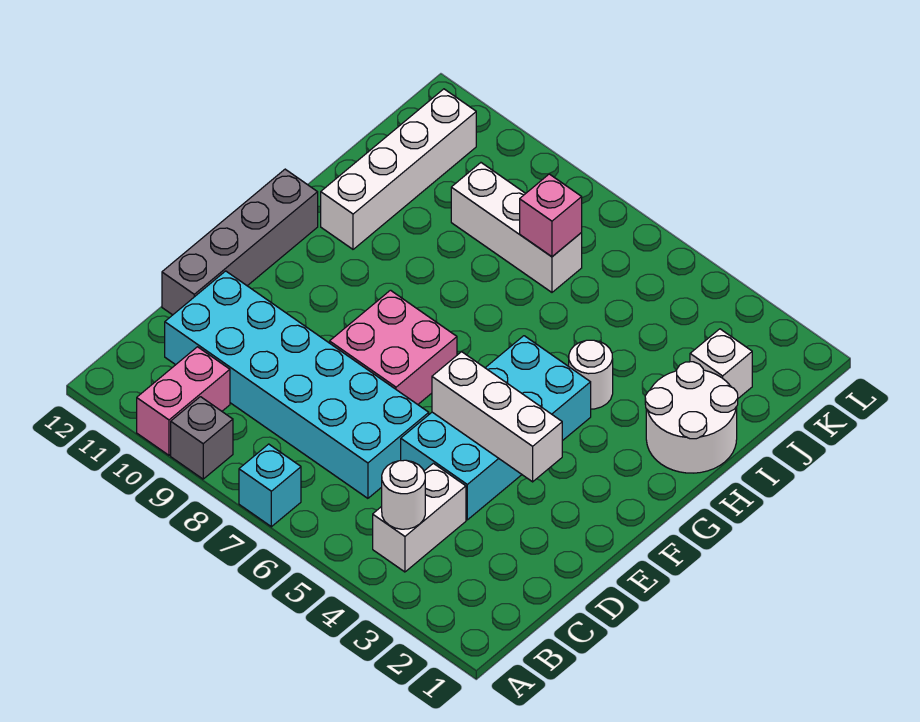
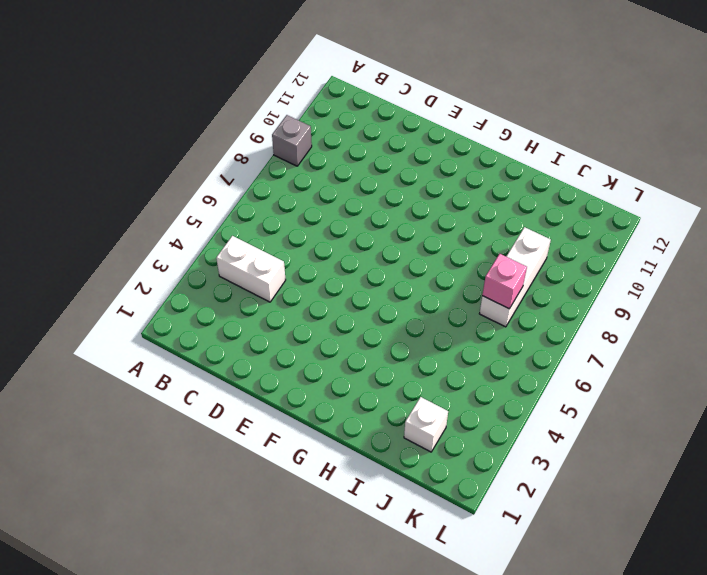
none -> cyan 1x1 brick [239,444,301,527]
none -> pink 1x2 brick [137,347,230,455]
none -> cyan 2x6 brick [165,271,429,498]

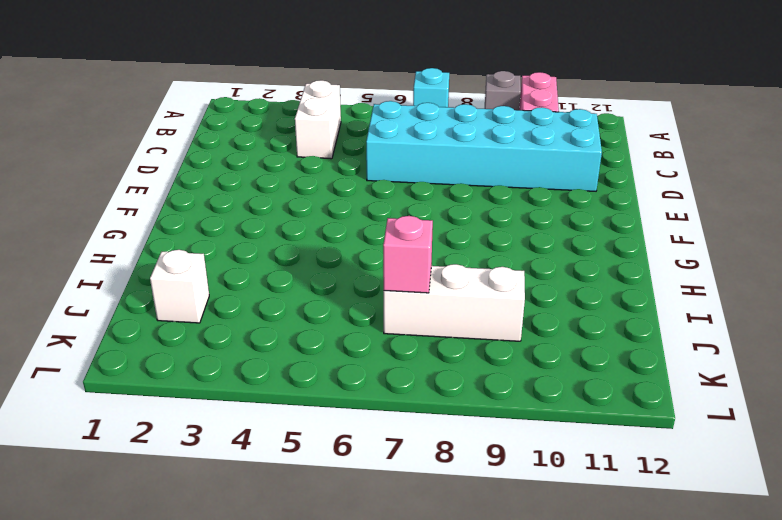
none -> cyan 2x4 brick [401,336,591,520]
none -> grey 1x4 brick [162,169,318,315]
none -> pink 2x2 brick [330,290,457,404]

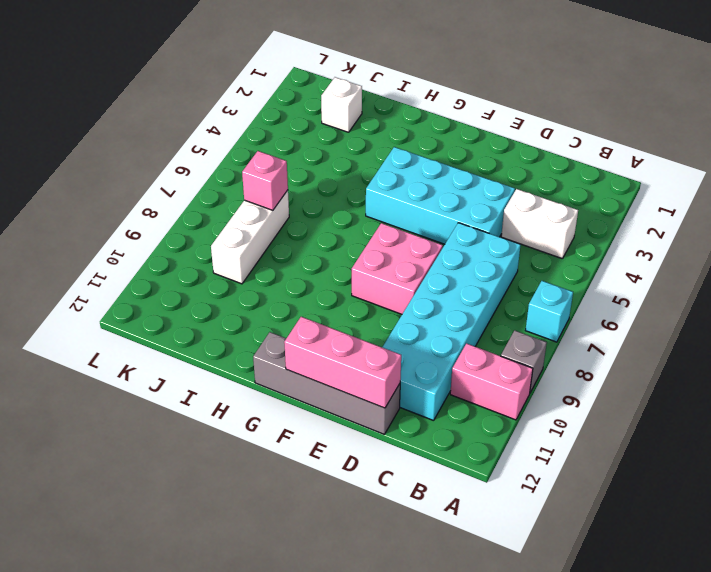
pink 1x3 brick [284,317,401,408] -> none
none -> white 2x2 round brick [645,362,738,473]
none -> white 1x1 round brick [569,340,613,409]
none -> white 1x4 brick [321,89,476,249]

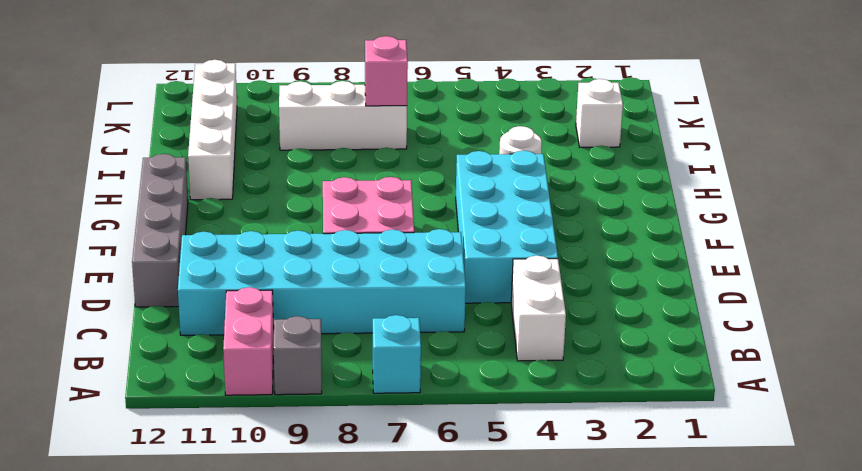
none -> white 2x2 round brick [645,362,738,473]
none -> white 1x1 round brick [382,460,425,529]
none -> white 1x3 brick [432,352,562,482]

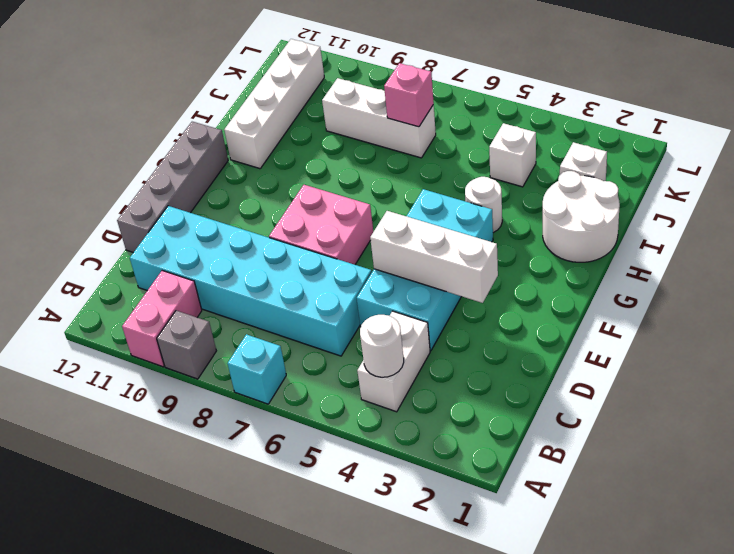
white 1x1 brick [489,123,536,187] -> none

